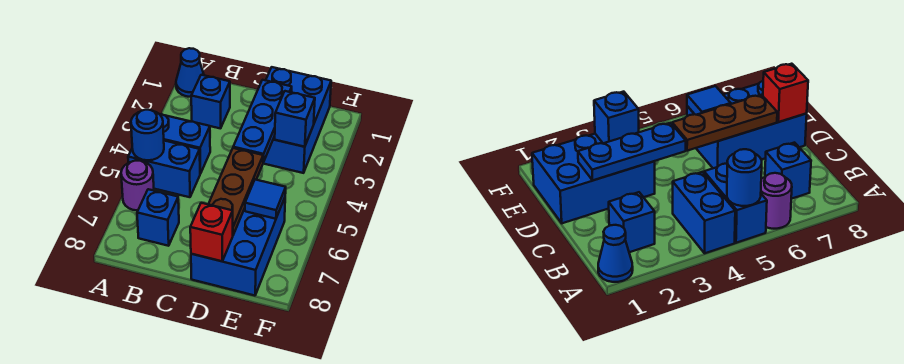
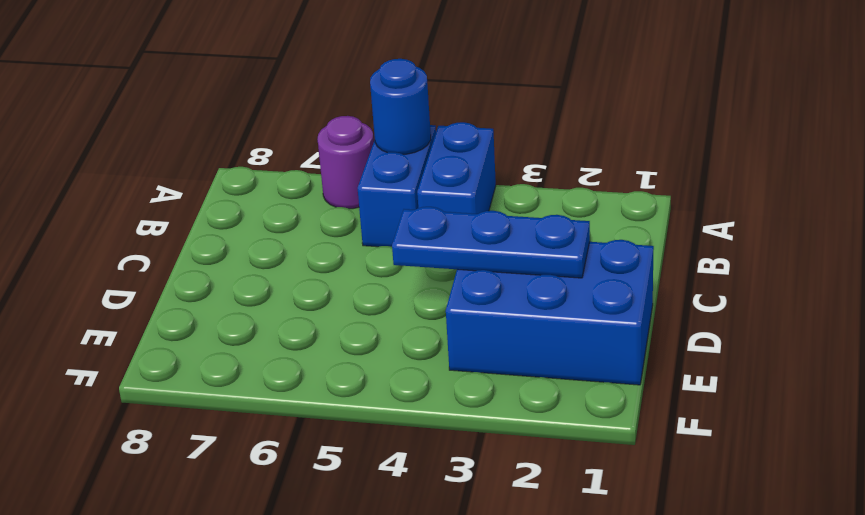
none -> blue 1x1 cone [176,48,204,97]
none -> blue 1x1 brick [191,75,230,129]
none -> blue 1x1 brick [137,189,179,246]

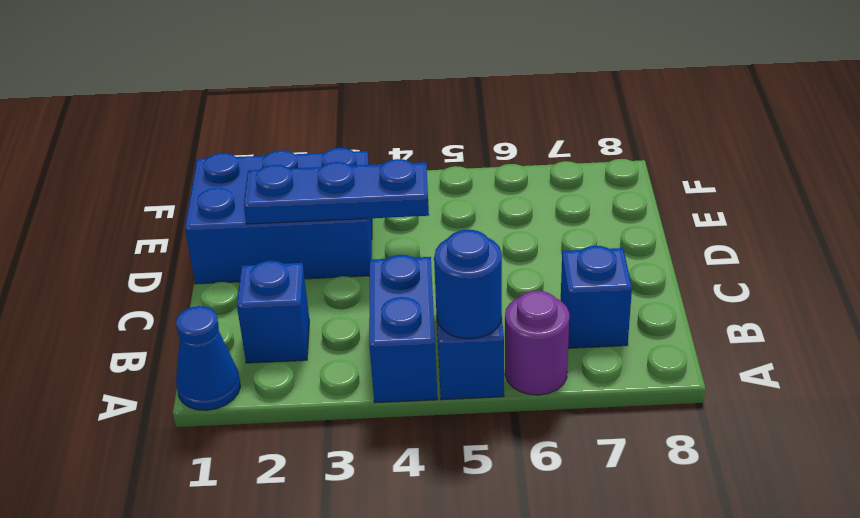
none -> blue 2x3 brick [191,198,285,296]
none -> brown 1x3 plate [208,148,263,235]
none -> red 1x1 brick [190,203,233,261]

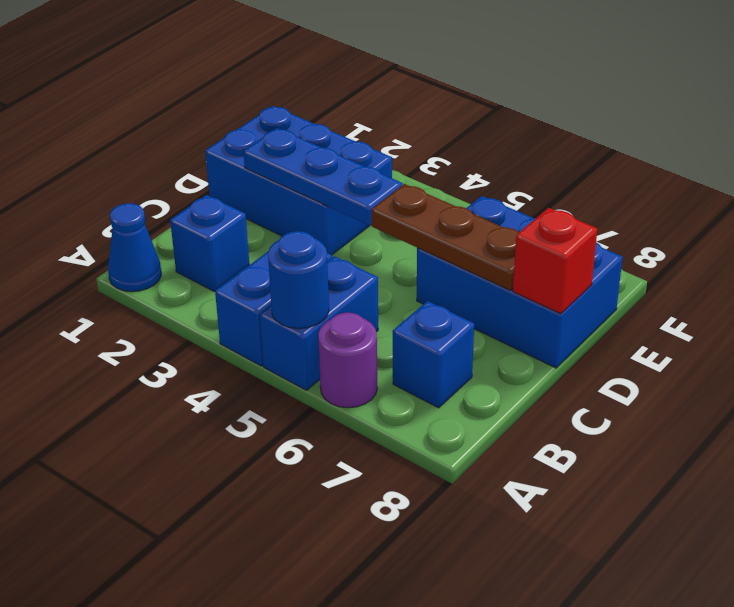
none -> blue 1x1 brick [275,91,315,147]
none -> blue 1x1 tile [245,180,286,219]

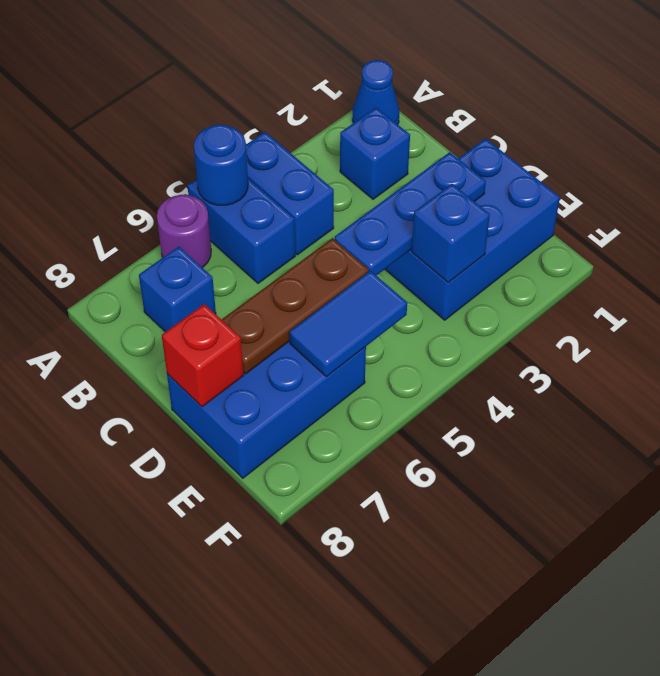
blue 1x2 tile [290,271,407,377] -> blue 1x1 tile [245,180,286,219]

